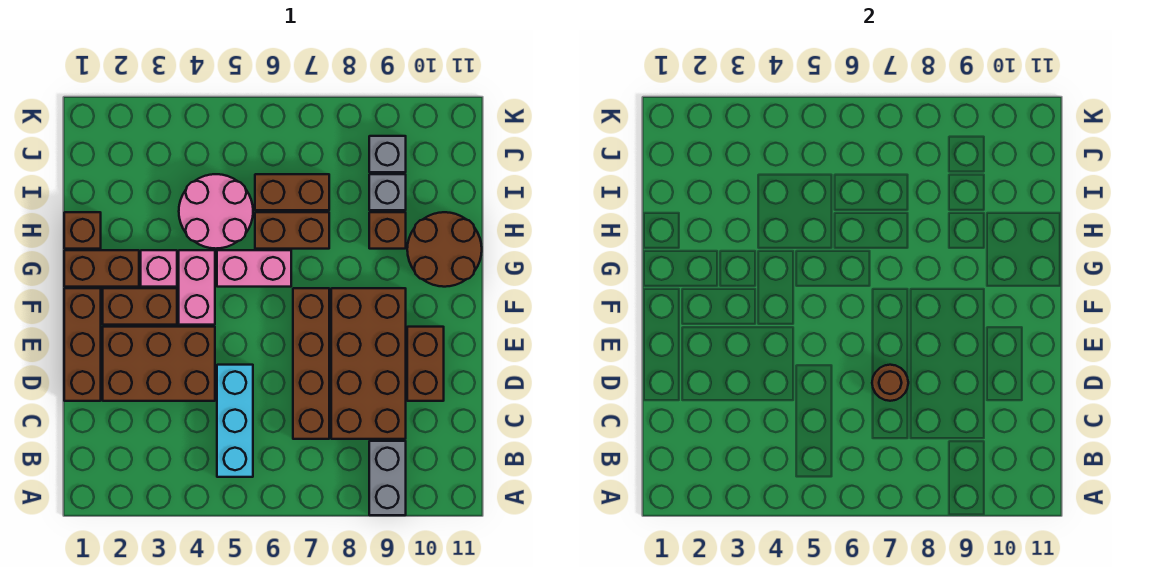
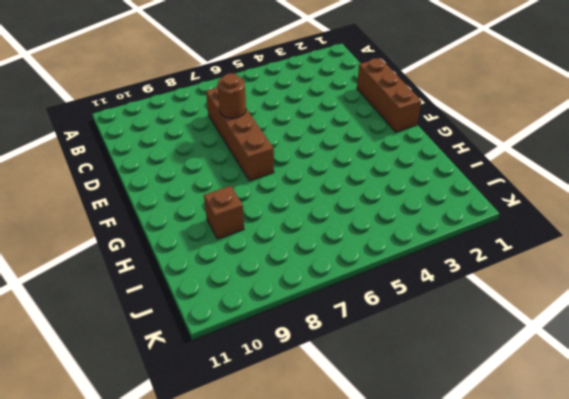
none -> grey 1x2 brick [369,441,406,515]
none -> cyan 1x3 brick [217,365,253,477]
none -> brown 2x4 brick [331,288,406,439]

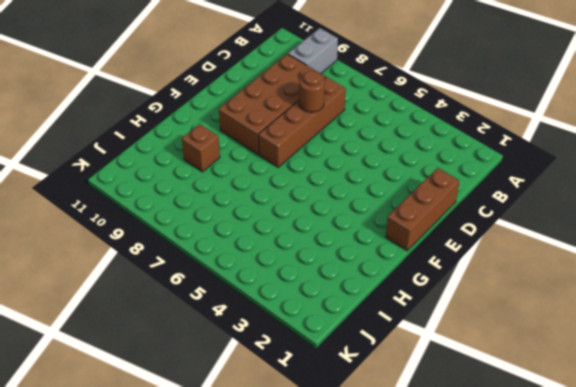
none -> cyan 1x3 brick [217,365,253,477]
none -> brown 2x3 brick [103,327,215,401]
none -> brown 1x2 brick [407,327,444,401]

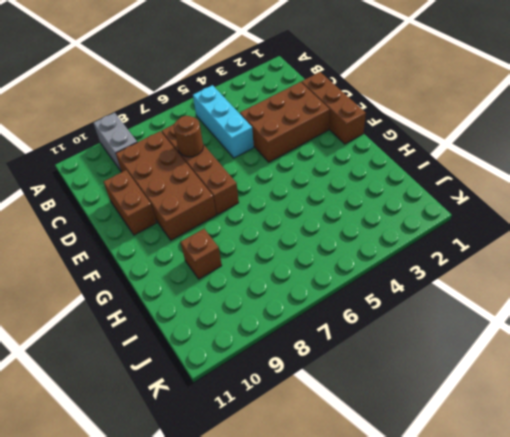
none -> brown 1x2 brick [103,288,177,325]
none -> pink 1x2 brick [179,250,215,325]
none -> brown 1x2 brick [64,250,139,287]

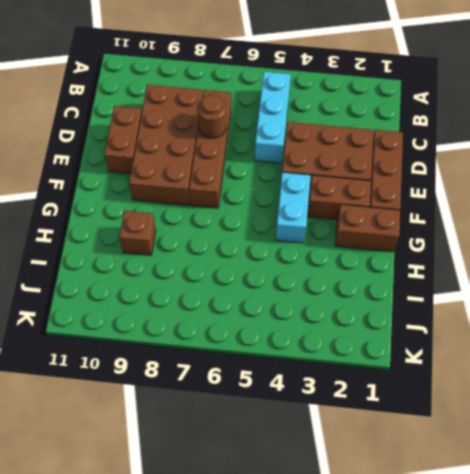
cyan 1x2 brick [276,172,311,243] -> pink 1x2 brick [179,250,215,325]
none -> grey 1x2 brick [369,441,406,515]
none -> pink 1x1 brick [141,250,177,287]
none -> pink 1x2 brick [217,250,291,287]

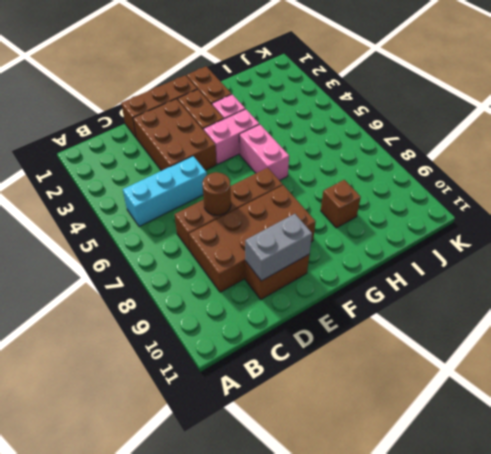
grey 1x2 brick [245,214,312,281] -> grey 1x2 brick moved to [369,441,406,515]
none -> brown 2x2 round brick [407,212,482,287]
none -> brown 1x1 brick [64,212,101,249]
none -> pink 2x2 round brick [179,174,253,249]

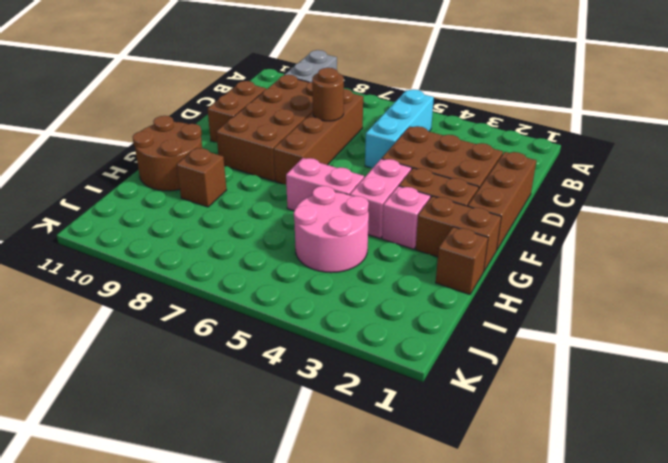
none -> brown 1x2 brick [255,212,329,249]
none -> brown 1x2 brick [255,174,329,210]
none -> grey 1x1 brick [369,174,406,210]

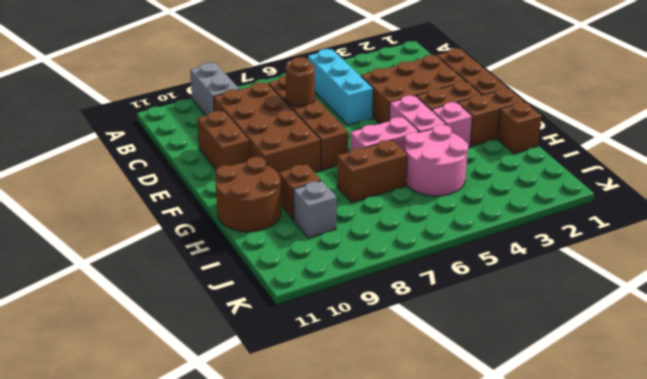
none -> brown 1x2 brick [255,174,329,210]
none -> grey 1x1 brick [369,136,406,172]

